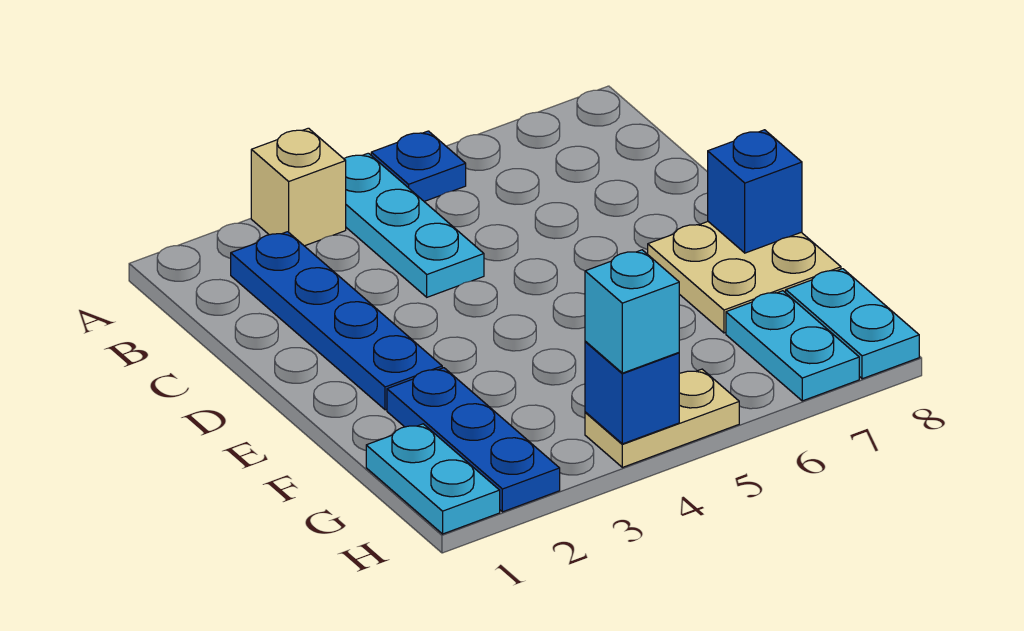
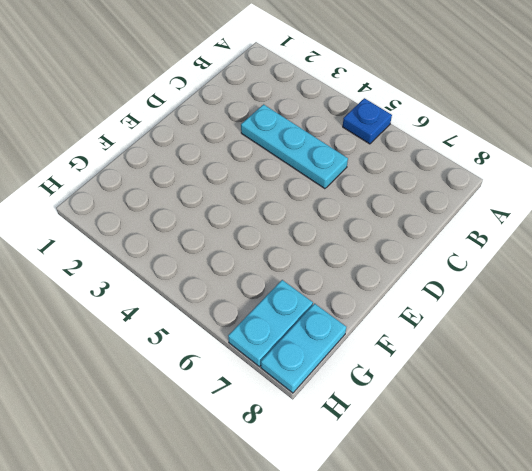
cyan 1x3 plate [241,104,348,189] -> cyan 1x3 plate turned to [344,153,484,297]
none -> tan 1x1 brick [251,128,346,246]
none -> blue 1x4 plate [231,232,442,410]
none -> tan 2x2 plate [648,222,841,333]

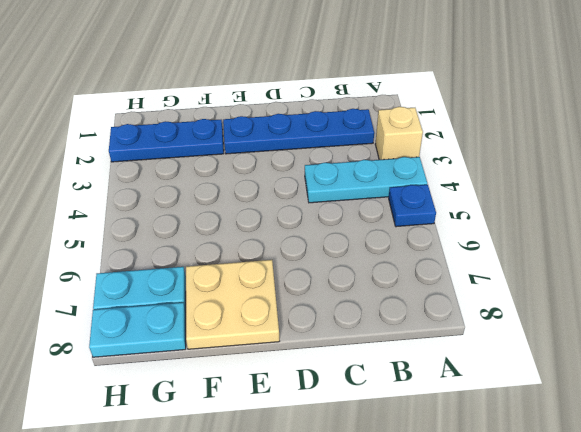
none -> cyan 1x2 plate [366,424,500,534]
none -> tan 1x2 plate [585,369,739,467]
none -> blue 1x1 brick [708,130,802,253]

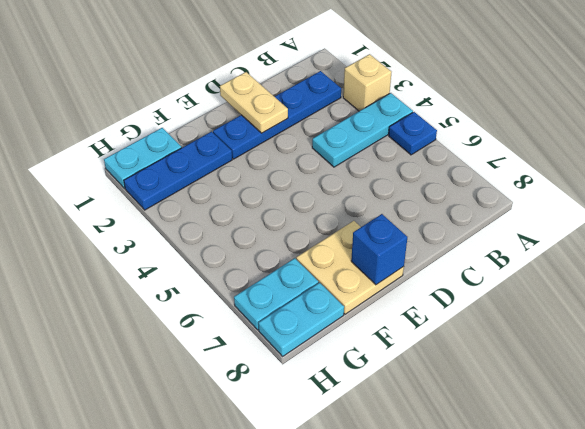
tan 1x2 plate [220,72,288,133] -> tan 1x2 plate moved to [585,369,739,467]
none -> blue 1x1 brick [585,341,679,444]
none -> cyan 1x1 brick [585,250,679,373]

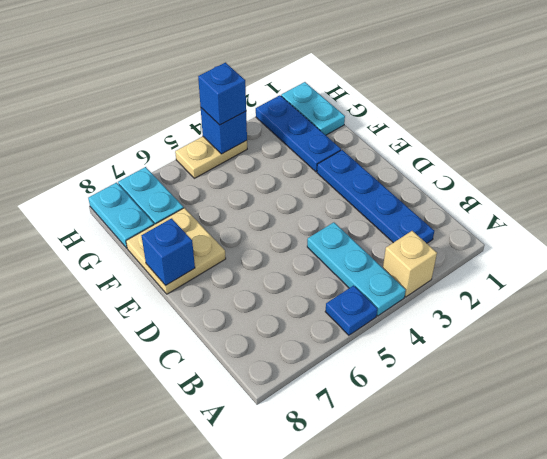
blue 1x1 brick [198,63,246,125] -> cyan 1x1 brick [585,250,679,373]

